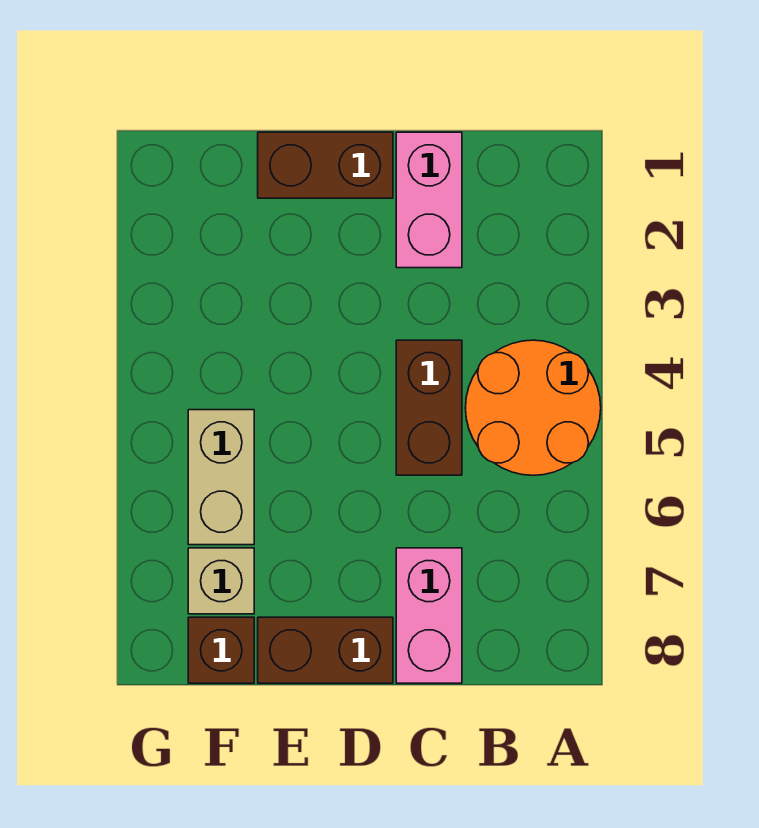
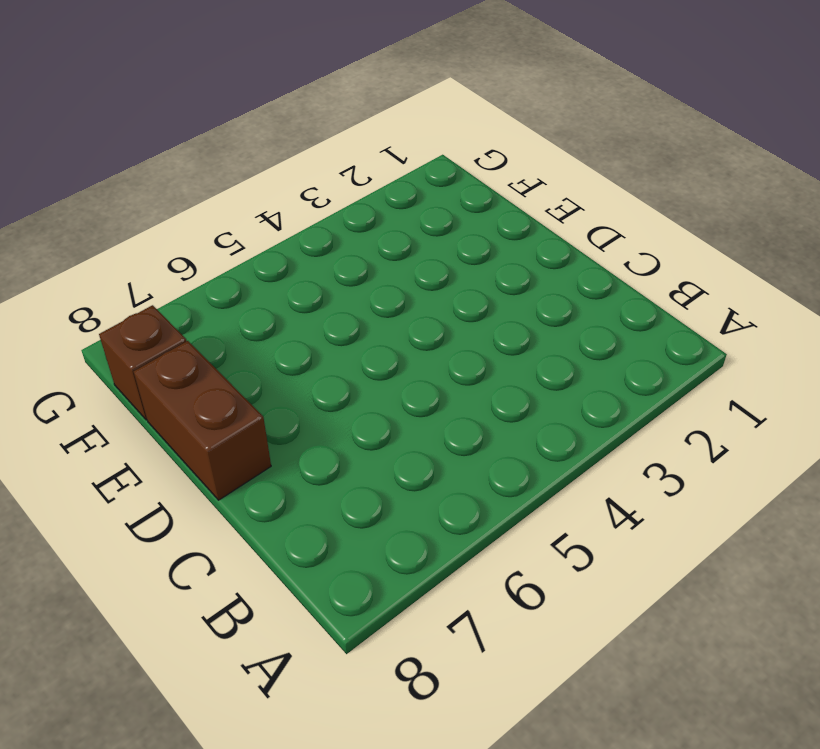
none -> orange 2x2 round brick [466,340,601,475]
none -> pink 1x2 brick [396,132,462,268]

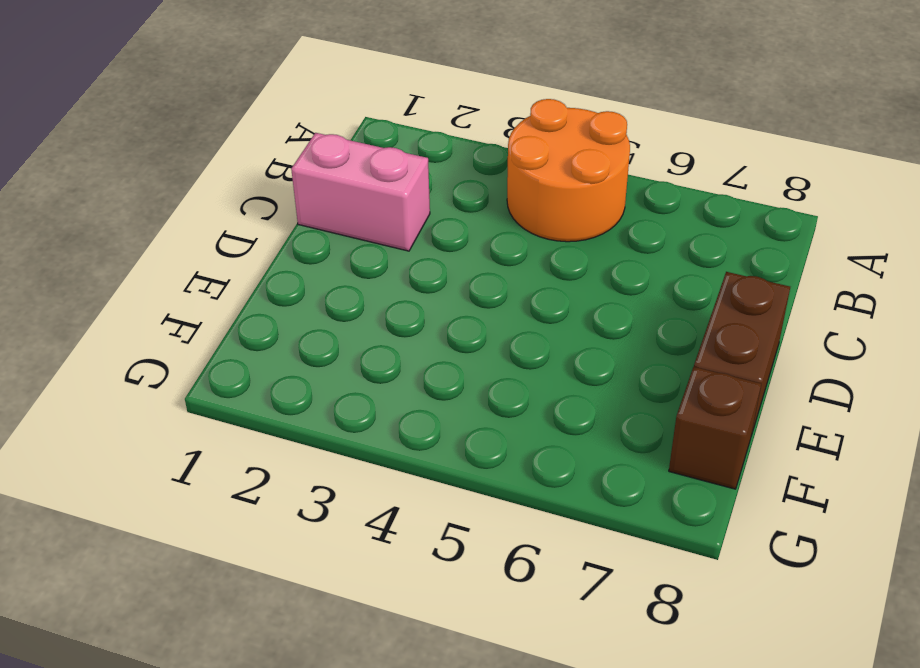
none -> brown 1x2 brick [396,340,462,475]
none -> pink 1x2 brick [396,548,462,683]

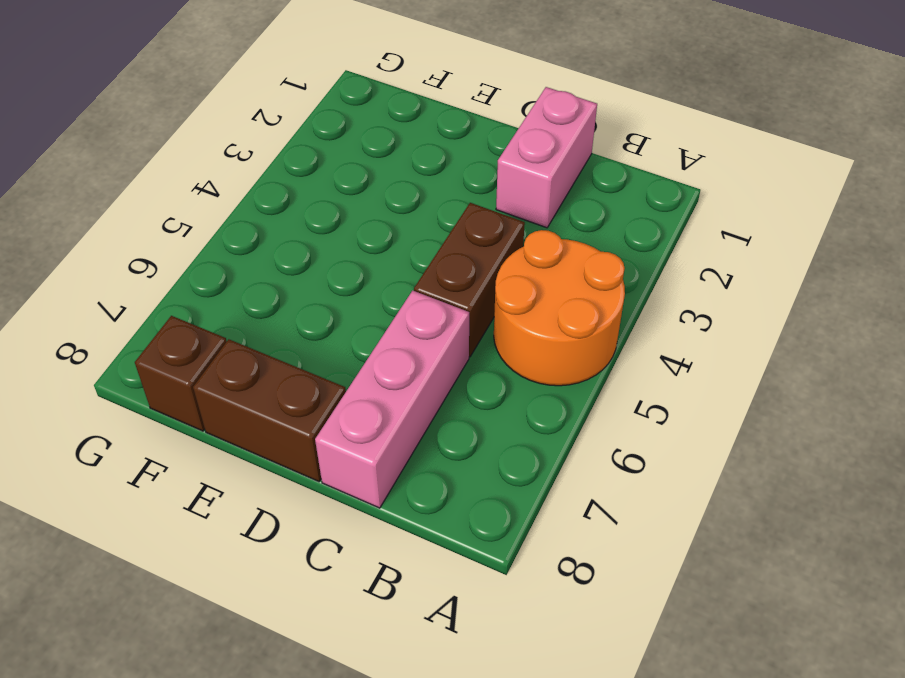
pink 1x3 brick [315,290,469,508] -> pink 1x2 brick [396,548,462,683]
none -> brown 1x2 brick [258,132,393,198]
none -> tan 1x2 brick [188,410,254,545]

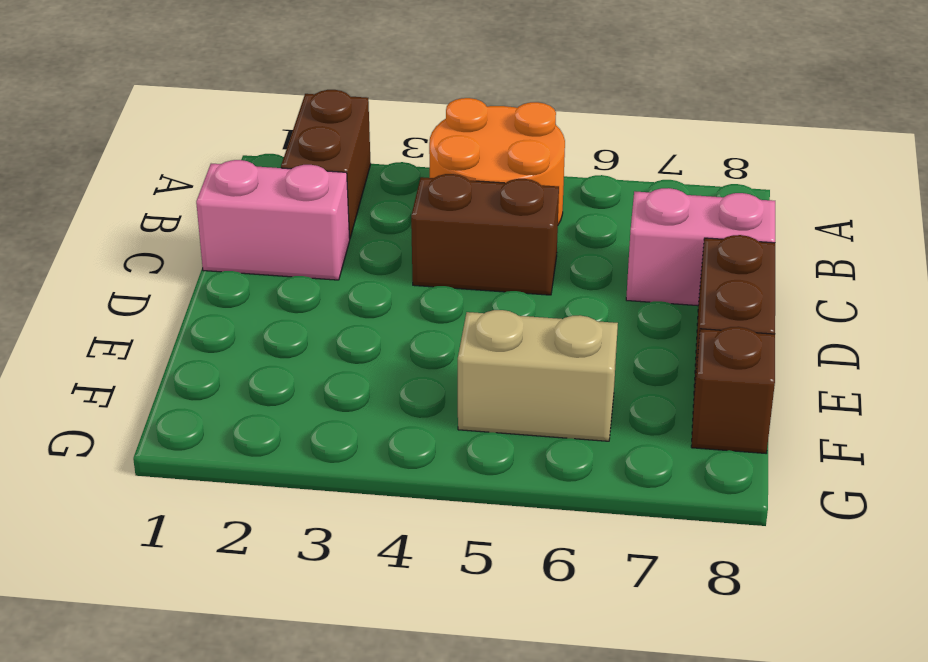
brown 1x2 brick [281,90,371,238] -> brown 1x2 brick moved to [258,132,393,198]
none -> tan 1x1 brick [188,548,254,614]

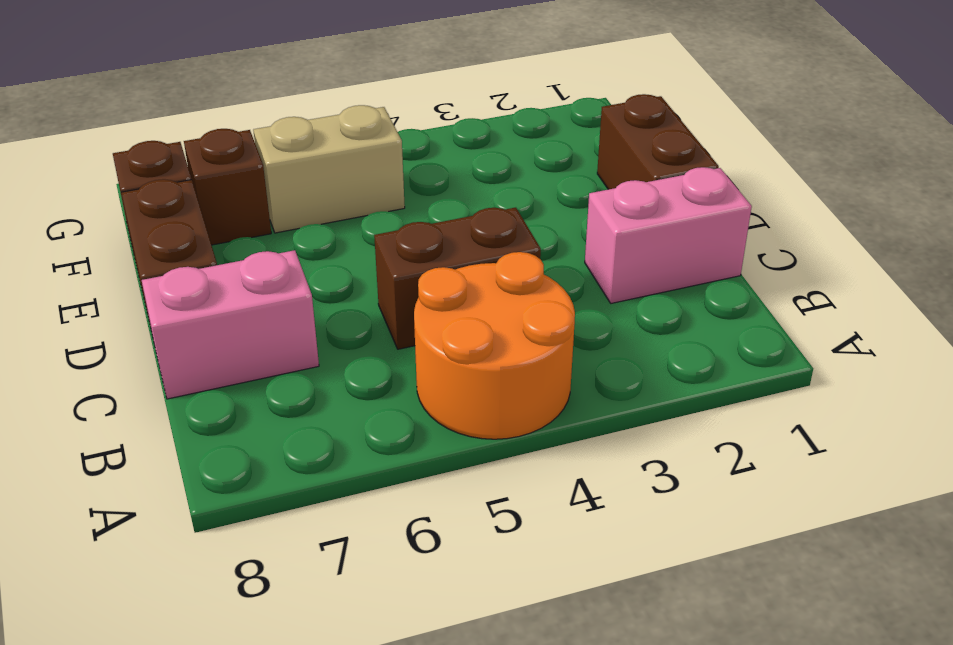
brown 1x1 brick [184,129,271,245] -> tan 1x1 brick [188,548,254,614]

